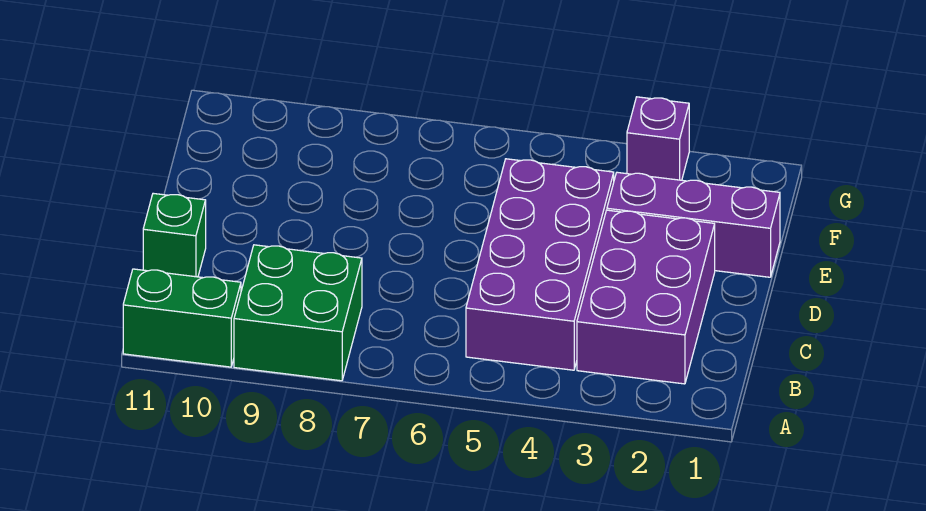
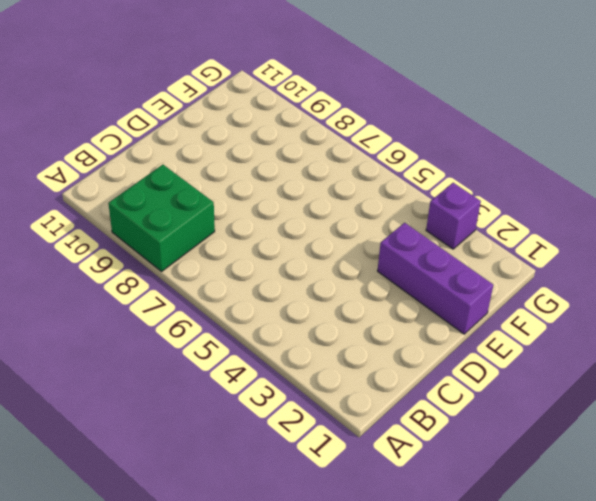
none -> green 1x2 brick [123,269,241,367]
none -> purple 2x3 brick [577,210,715,384]

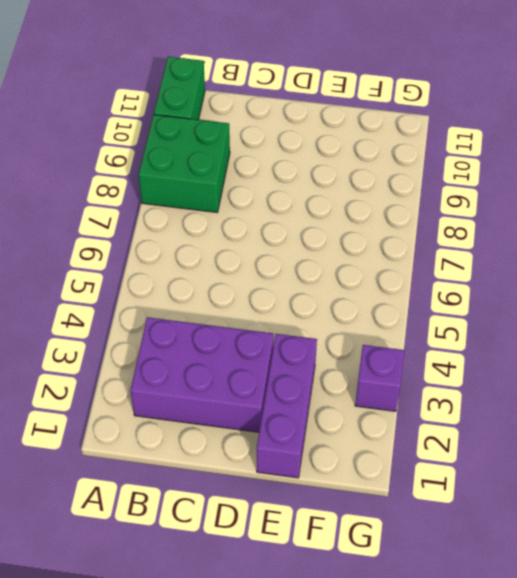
none -> purple 2x4 brick [466,159,614,370]
none -> green 1x1 brick [143,193,206,277]

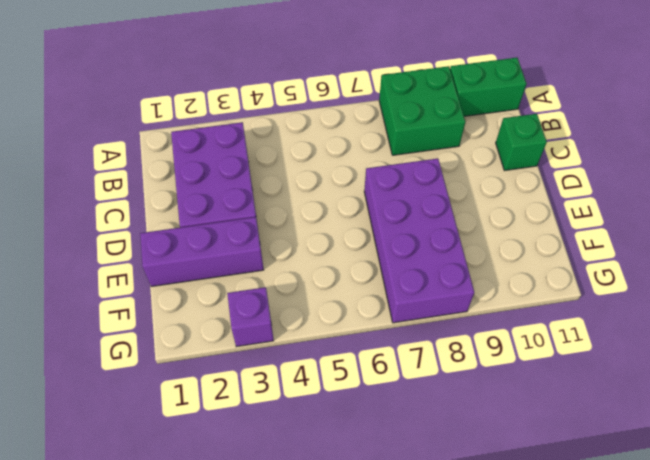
purple 2x4 brick [364,159,474,323] -> purple 2x4 brick moved to [466,159,614,370]

